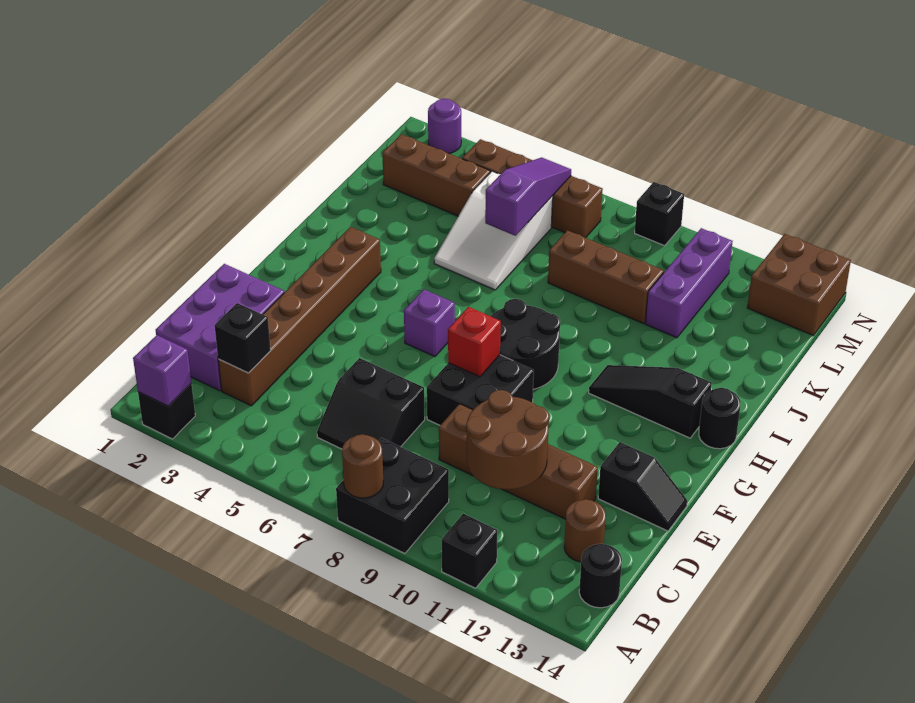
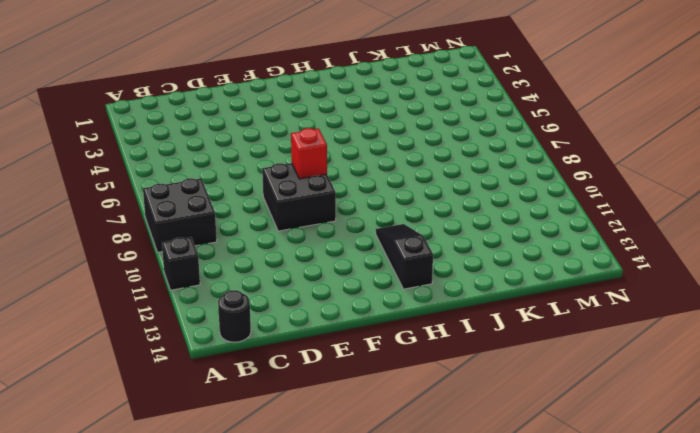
none -> black 1x1 brick [138,384,195,439]
none -> purple 2x3 brick [156,264,284,391]
none -> brown 1x6 brick [218,227,381,406]

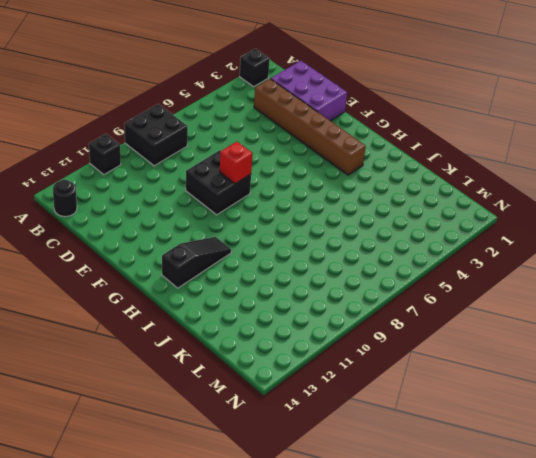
none -> black 2x2 slope [317,358,425,449]
none -> brown 1x1 round brick [564,499,606,562]
none -> brown 1x4 brick [439,404,598,519]

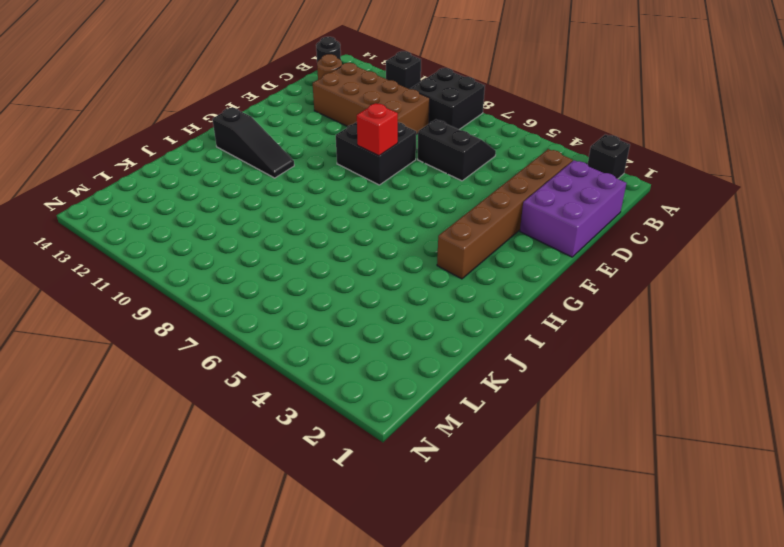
brown 2x4 brick [313,63,430,134] -> brown 1x4 brick [439,404,598,519]
none -> black 1x2 slope [598,442,687,531]
none -> purple 1x1 brick [404,289,455,357]
none -> black 2x2 round brick [491,299,560,389]

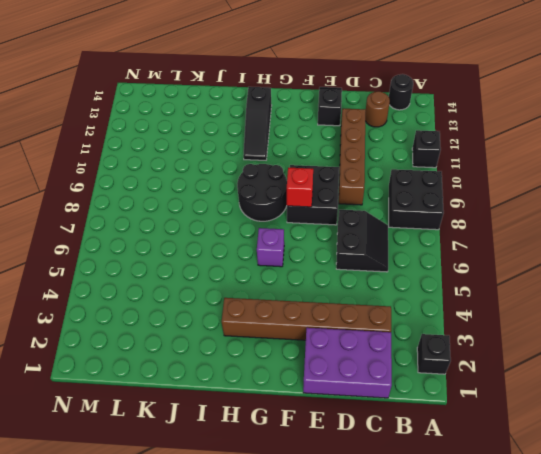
none -> black 1x1 round brick [699,388,741,449]
none -> white 2x3 slope [434,171,553,290]
none -> brown 1x3 brick [548,230,664,324]

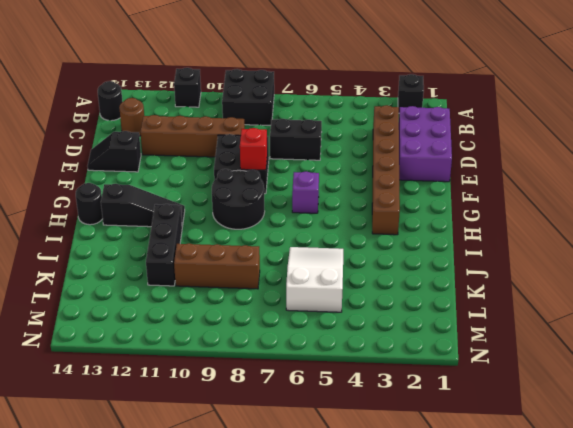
black 1x3 brick [146,204,182,286] -> purple 1x3 brick [645,228,733,338]
none -> brown 1x3 brick [383,134,490,216]
none -> brown 1x4 brick [462,139,603,238]
none -> brown 2x2 brick [747,234,851,336]

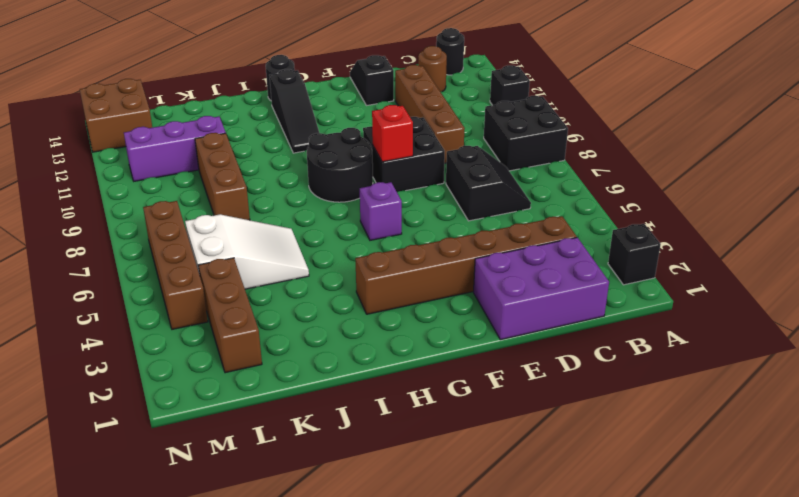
none -> purple 1x1 round brick [428,99,461,153]
none -> black 1x1 brick [635,182,684,246]
none -> purple 1x1 brick [133,335,191,406]

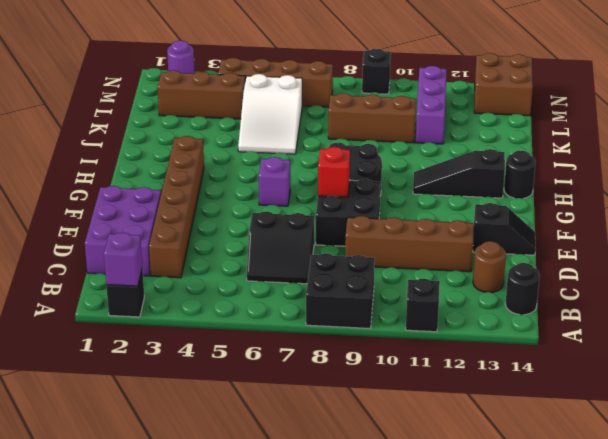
none -> brown 1x1 round brick [342,434,383,498]
none -> black 1x1 brick [215,303,271,373]
none -> brown 2x2 round brick [466,390,549,489]

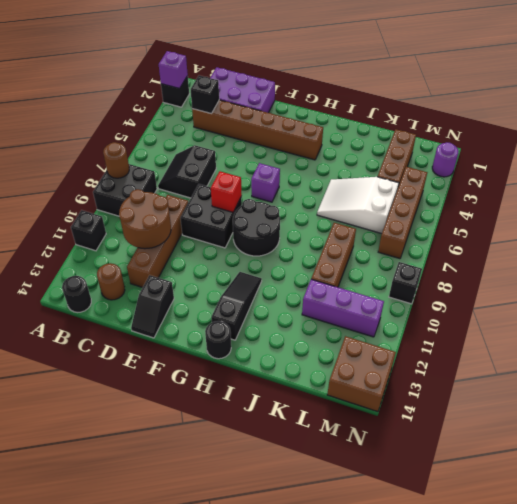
none -> purple 1x3 slope [485,157,571,236]

